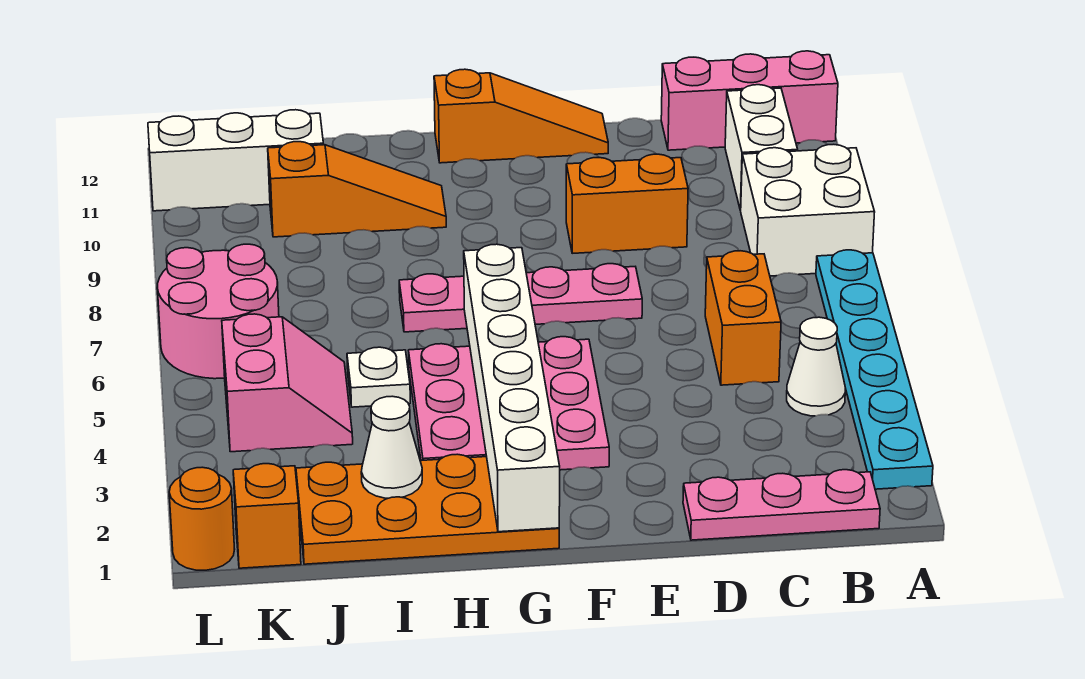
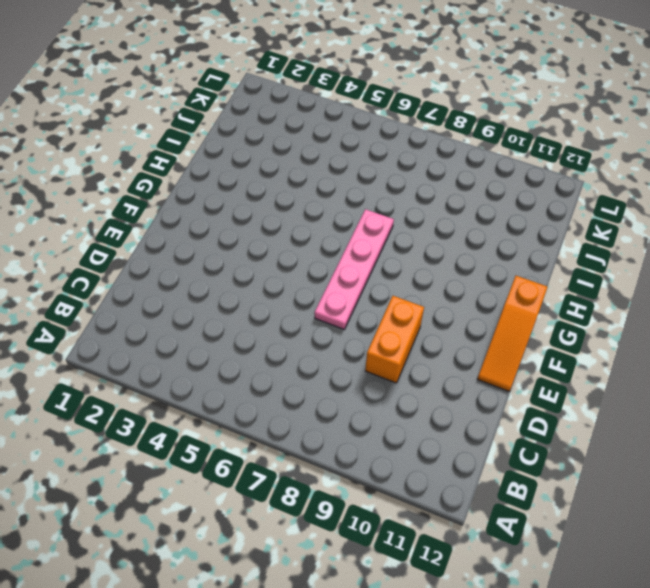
none -> cyan 1x6 plate [816,250,933,489]
none -> white 2x2 brick [741,144,875,276]
none -> pink 1x3 brick [661,51,838,150]

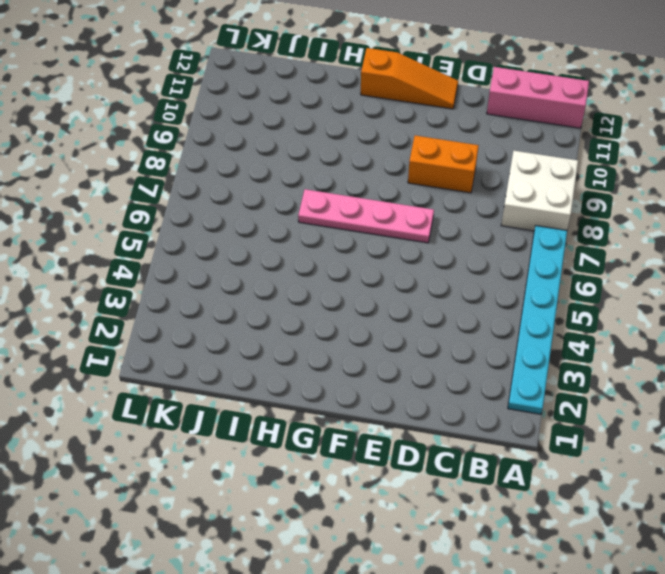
none -> pink 1x3 plate [683,470,880,540]
none -> white 1x1 cone [787,317,845,416]
none -> white 1x2 brick [725,85,798,210]

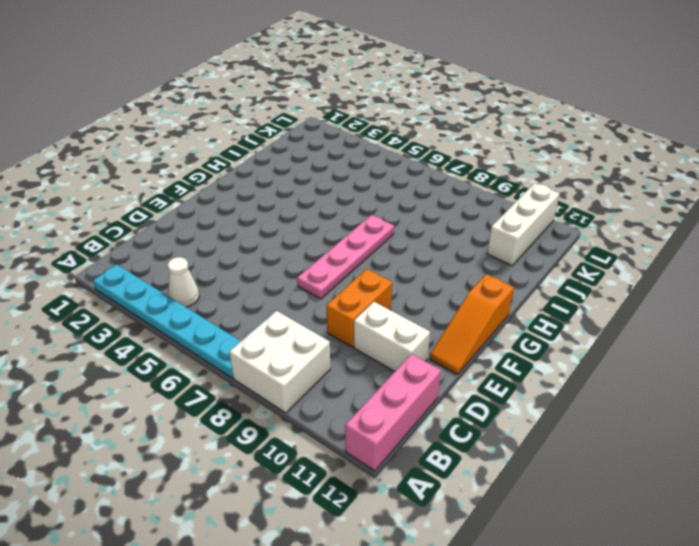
white 1x2 brick [354,302,430,371] -> white 1x2 brick moved to [725,85,798,210]
none -> pink 1x3 plate [683,470,880,540]
none -> orange 1x2 brick [705,251,781,385]
none -> pink 3x3 plate [408,337,609,470]

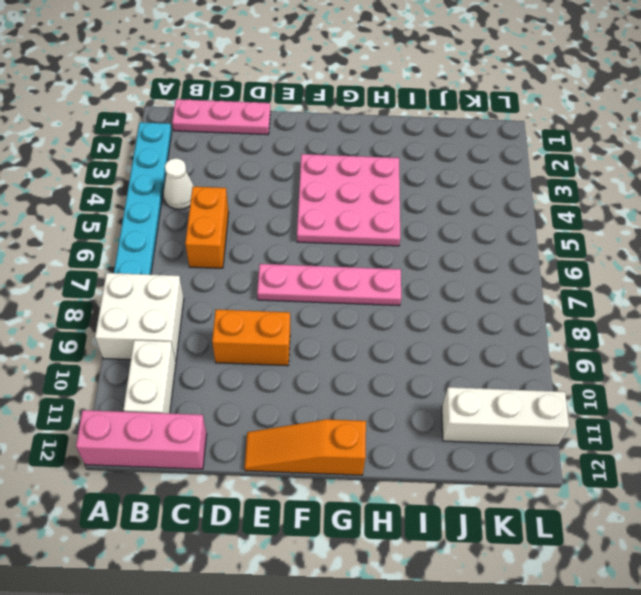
none -> orange 2x4 plate [296,454,559,564]
none -> orange 1x3 slope [268,142,446,237]
none -> white 1x1 plate [347,347,410,407]

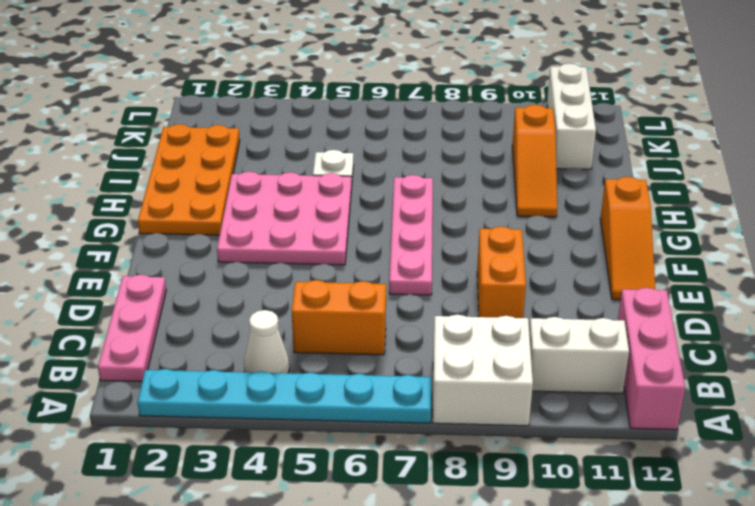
none -> pink 2x2 slope [222,314,353,452]
none -> orange 1x1 brick [233,464,301,568]
none -> pink 2x2 round brick [157,244,279,379]

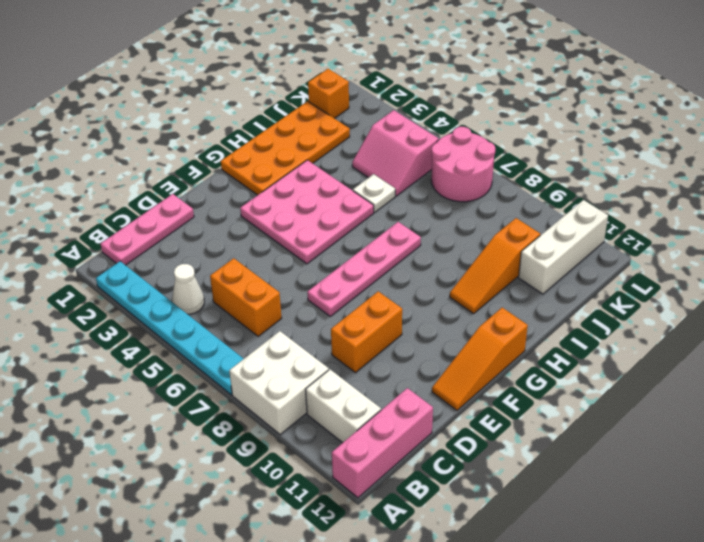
none -> orange 1x1 round brick [169,467,235,570]
none -> white 1x6 brick [464,244,560,532]
none -> white 1x1 cone [361,396,422,498]

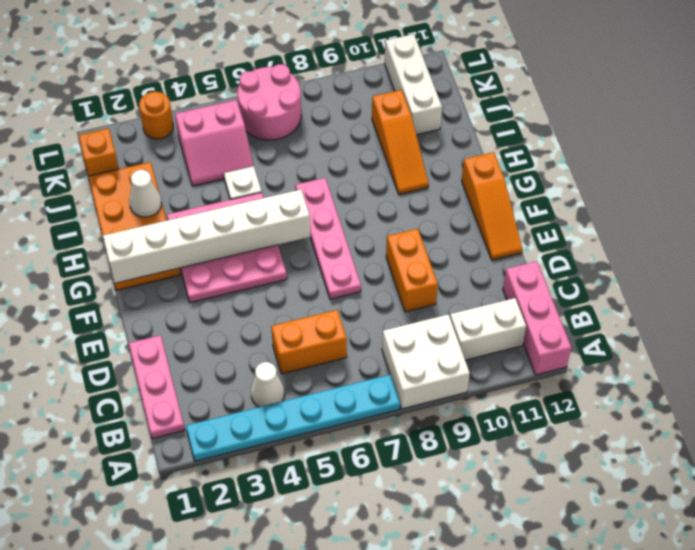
orange 1x1 round brick [139,92,173,139] -> orange 1x1 round brick moved to [169,467,235,570]

